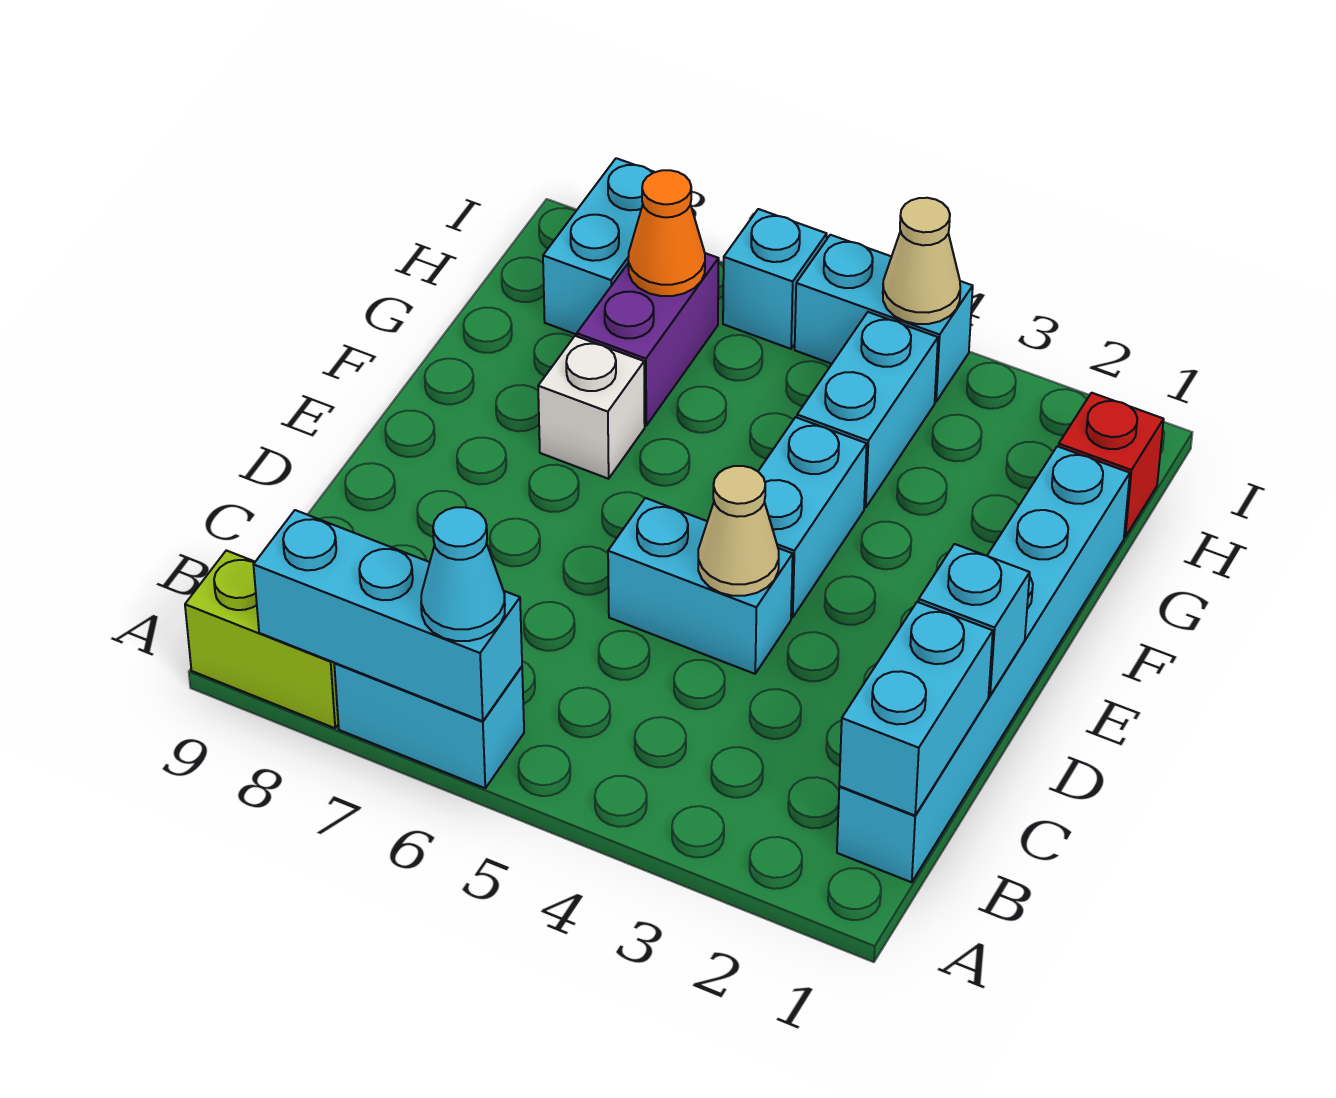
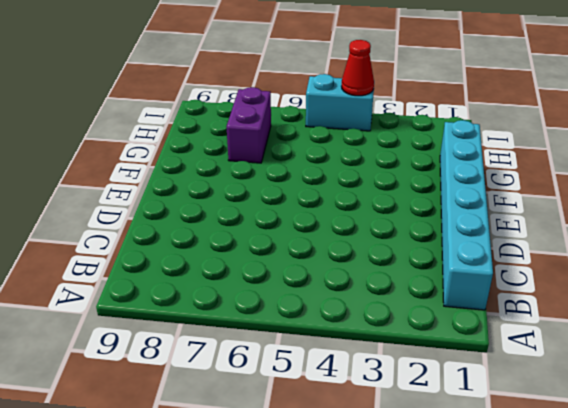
red 1x1 cone [342,40,374,96] -> tan 1x1 cone [883,198,960,324]
none -> cyan 1x2 brick [334,663,524,788]
none -> lime 1x2 brick [185,550,338,728]
none -> cyan 1x2 brick [608,498,793,674]

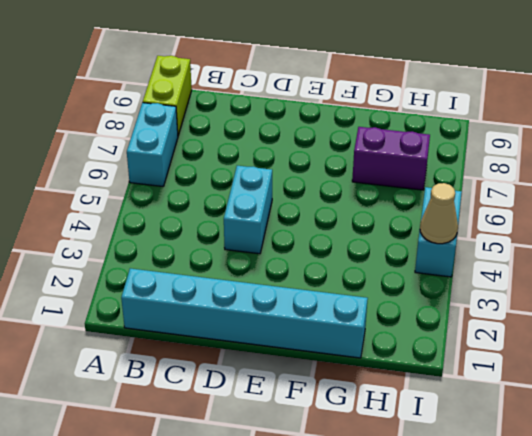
none -> cyan 1x2 brick [758,417,867,617]
none -> white 1x1 brick [538,336,645,479]
none -> cyan 1x2 brick [797,312,938,508]

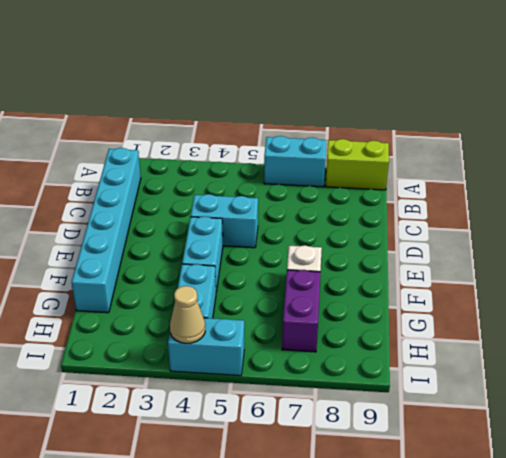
none -> red 1x1 brick [1059,393,1164,537]
none -> cyan 1x2 brick [543,158,654,335]
none -> cyan 1x1 brick [723,209,827,349]

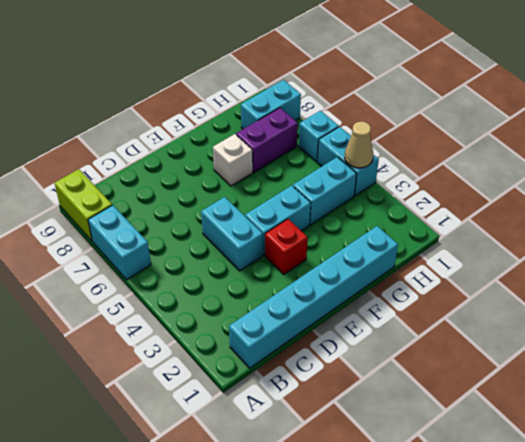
red 1x1 brick [265,219,308,274] -> red 1x1 brick moved to [1059,393,1164,537]
none -> cyan 1x3 brick [254,510,522,721]
none -> cyan 1x2 brick [839,602,993,815]
none -> cyan 1x1 brick [919,544,1030,696]

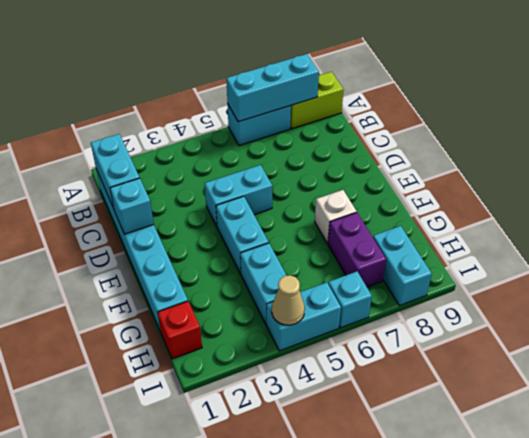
none -> tan 1x1 cone [698,466,779,596]
none -> orange 1x1 cone [628,170,705,296]
none -> cyan 1x1 cone [421,507,505,641]

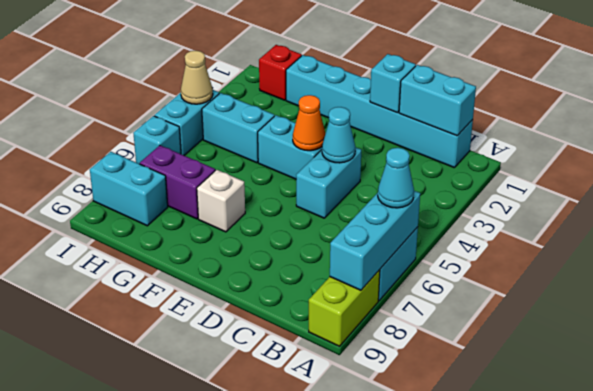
cyan 1x1 cone [322,107,355,163] -> tan 1x1 cone [698,466,779,596]
orange 1x1 cone [293,95,326,151] -> orange 1x1 cone moved to [628,170,705,296]

